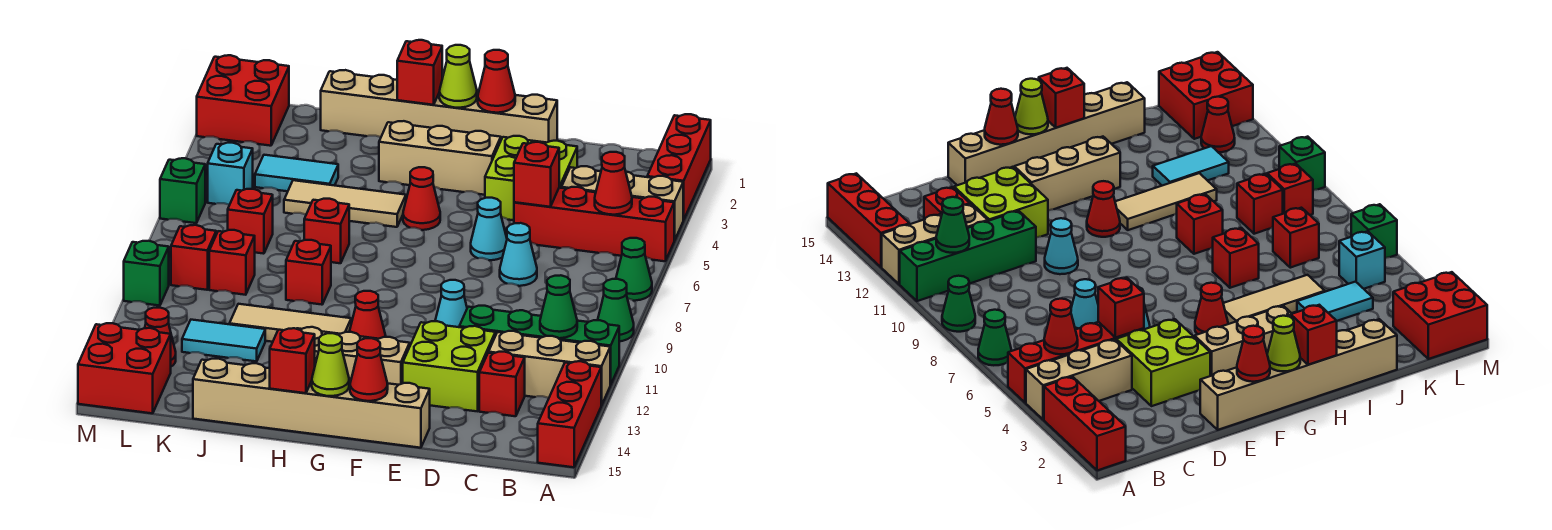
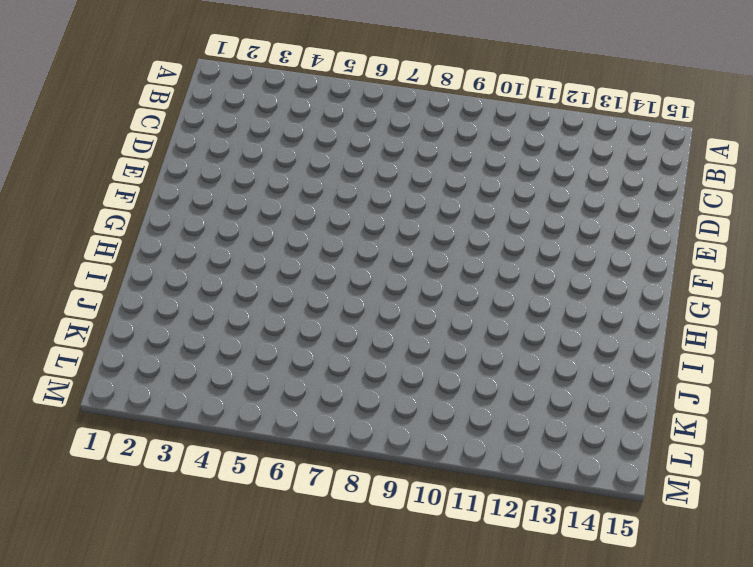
none -> red 1x3 brick [647,114,711,220]
none -> tan 1x3 brick [562,166,683,241]
none -> red 1x4 brick [514,187,674,261]
none -> green 1x1 cone [616,238,652,301]

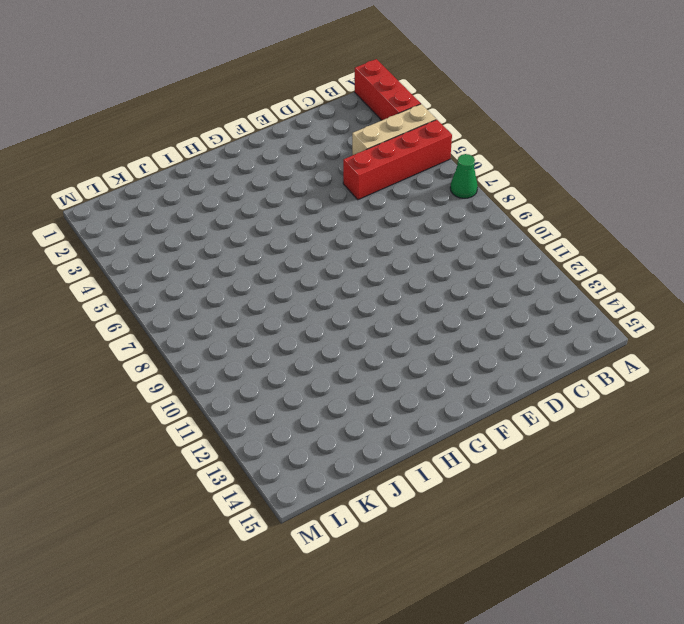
none -> green 1x1 cone [598,279,634,341]
none -> green 1x4 brick [459,306,619,385]
none -> tan 1x3 brick [489,331,610,405]
none -> red 1x3 brick [538,361,601,467]

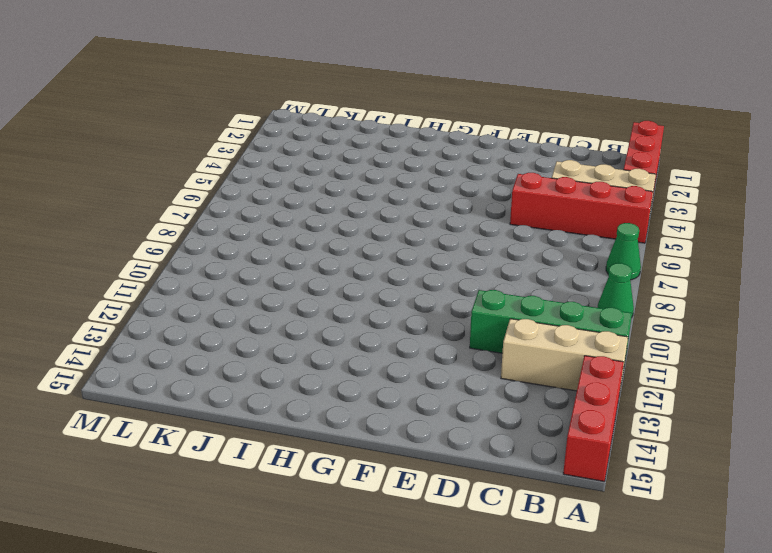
none -> red 1x1 brick [479,352,525,416]
none -> lime 2x2 brick [485,136,577,220]
none -> cyan 1x1 cone [500,223,537,286]
none -> lime 2x2 brick [403,321,495,411]

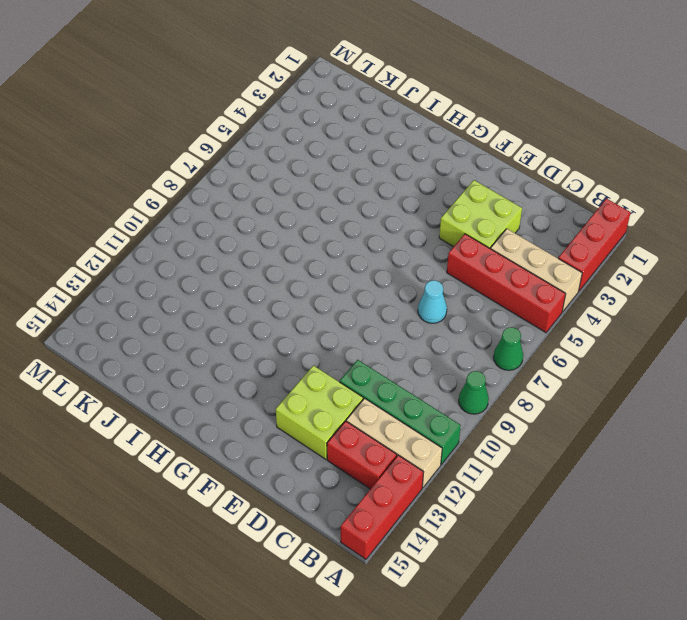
red 1x2 brick [327,421,397,489] -> red 1x1 brick [479,352,525,416]
none -> tan 1x6 brick [321,70,557,143]
none -> cyan 1x1 cone [471,198,507,260]
none -> cyan 1x1 cone [435,280,467,327]
none -> tan 1x6 brick [193,359,430,448]

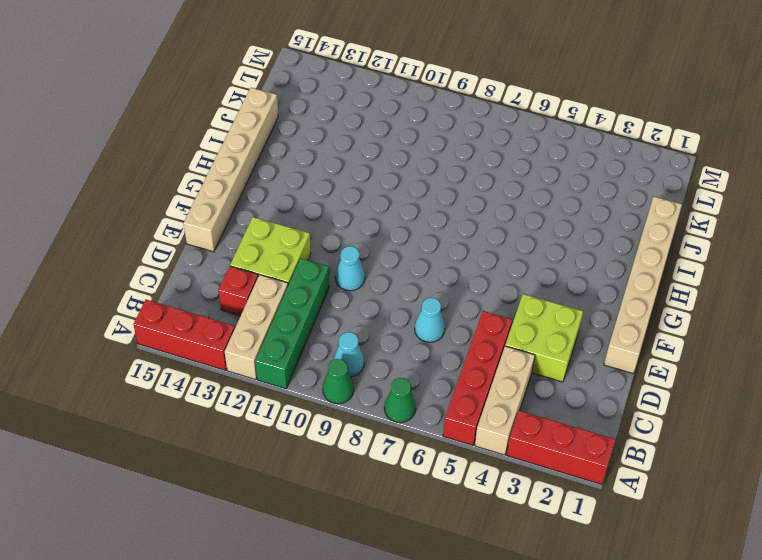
cyan 1x1 cone [334,332,364,377] -> cyan 1x1 cone moved to [471,198,507,260]
none -> tan 1x3 brick [379,121,501,195]
none -> tan 1x3 brick [296,327,410,385]
none -> red 1x1 cone [403,167,440,230]
none -> red 1x1 cone [349,291,386,339]

